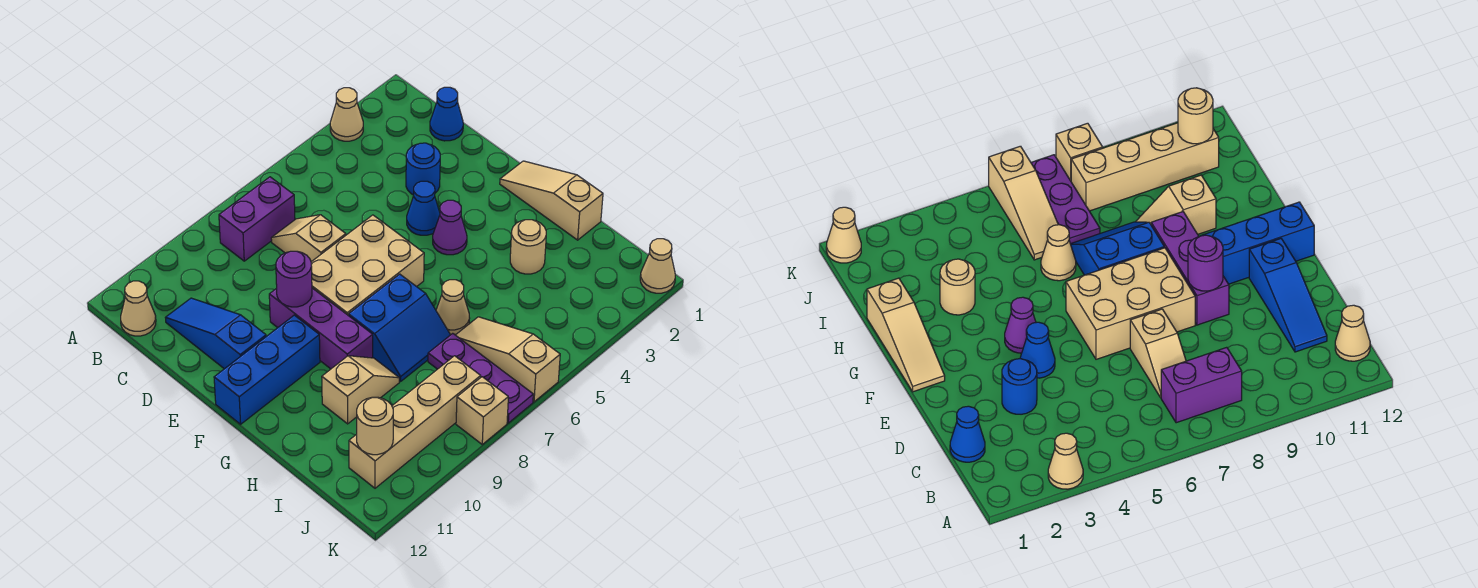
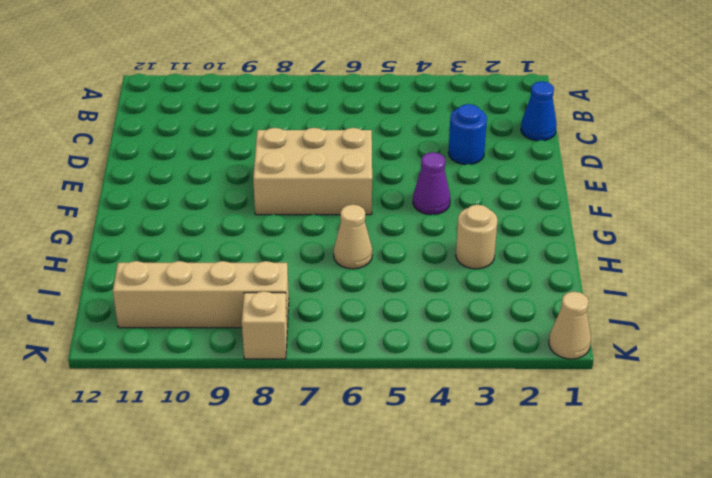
none -> tan 1x1 cone [330,88,363,141]
none -> purple 1x2 brick [219,177,295,261]
none -> tan 1x1 cone [121,281,156,336]

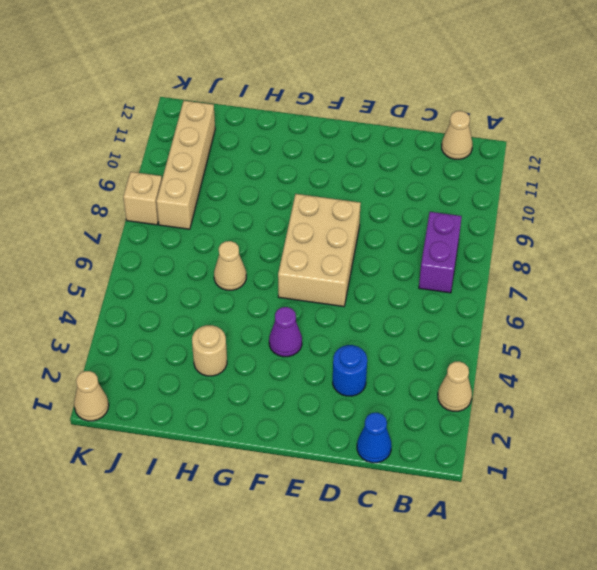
none -> tan 1x2 slope [271,215,346,262]
none -> blue 1x3 slope [165,298,266,369]
none -> blue 1x1 cone [407,181,440,235]

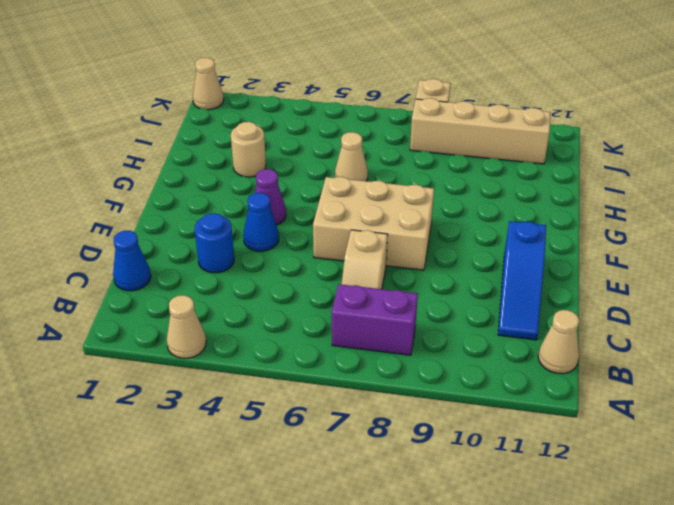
none -> purple 1x3 brick [269,288,373,369]
none -> tan 1x3 slope [500,161,603,240]
none -> blue 1x3 brick [214,315,320,424]

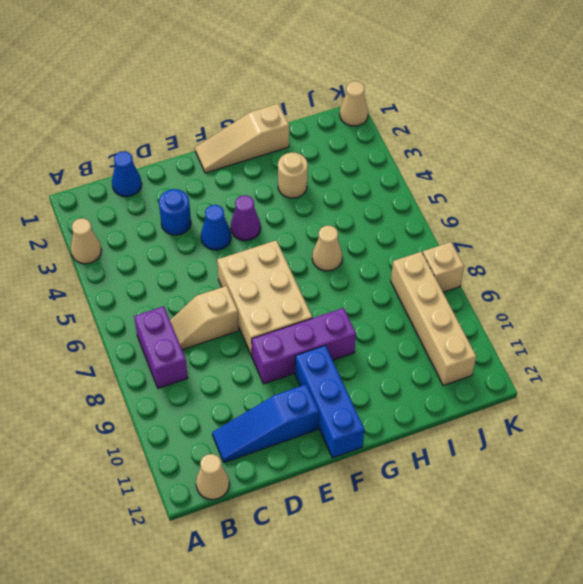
none -> blue 2x2 slope [349,274,450,381]
none -> tan 1x2 slope [322,356,399,424]
none -> tan 1x3 slope [456,317,560,402]

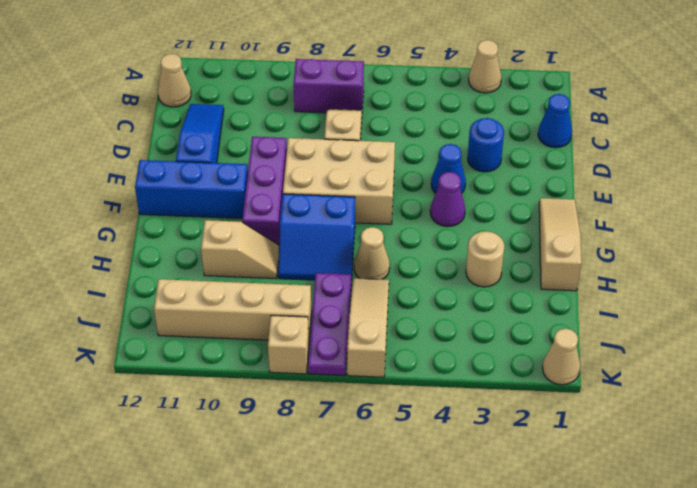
none -> purple 1x1 round brick [276,251,312,307]
none -> tan 1x1 round brick [357,397,393,455]

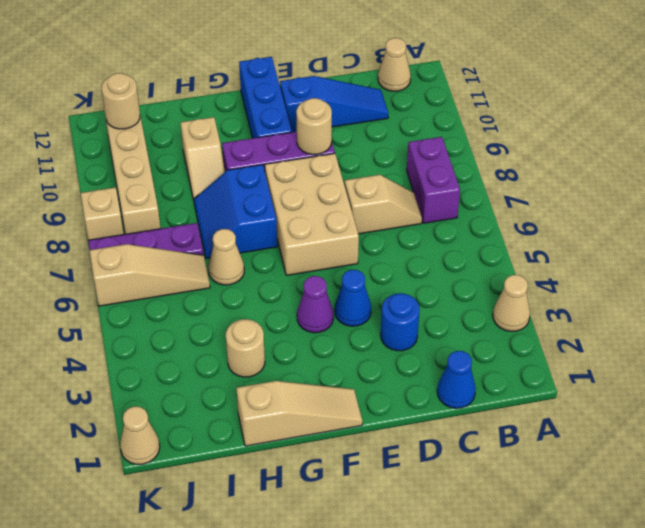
tan 1x1 round brick [296,98,332,155] -> purple 1x1 round brick [276,251,312,307]

